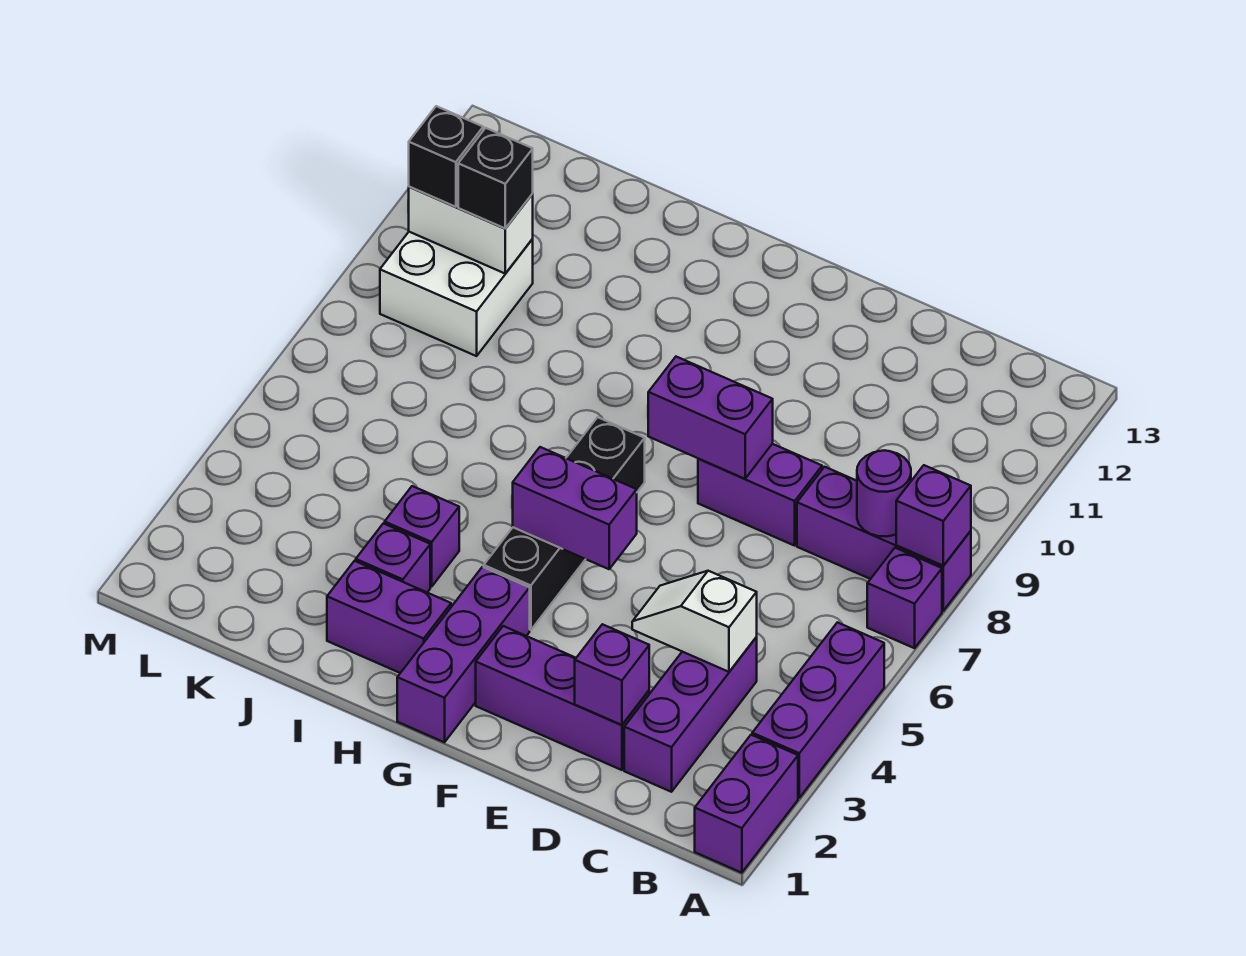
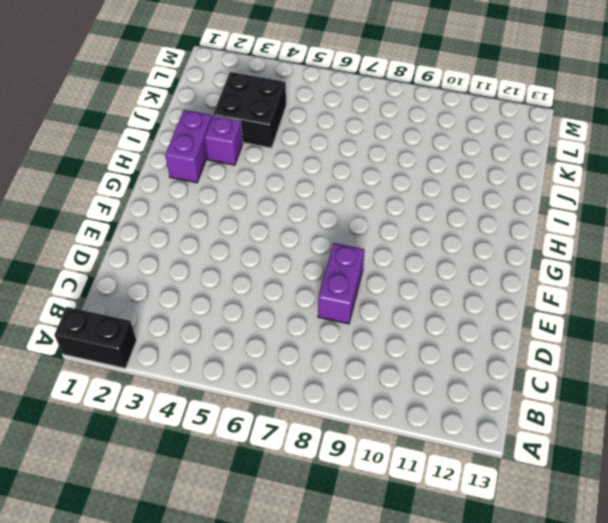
black 1x2 brick [54,307,136,368] -> purple 1x2 brick [695,735,798,873]
black 2x2 brick [213,72,286,148] -> none
none -> purple 1x3 brick [752,622,884,798]
none -> purple 1x1 brick [867,548,942,648]
none -> purple 1x3 brick [797,467,971,611]

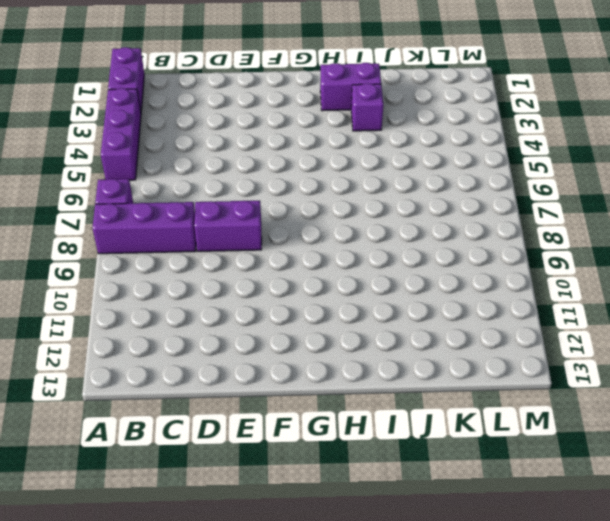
none -> purple 1x3 brick [624,637,757,792]
none -> purple 1x3 brick [476,626,649,770]
none -> purple 1x3 brick [397,567,530,742]

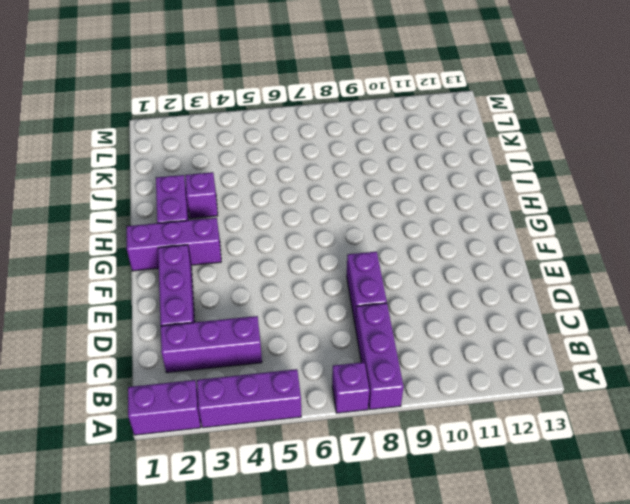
none -> black 1x4 brick [484,417,645,630]
none -> purple 1x1 brick [385,486,459,587]
none -> white 2x2 brick [380,232,533,356]

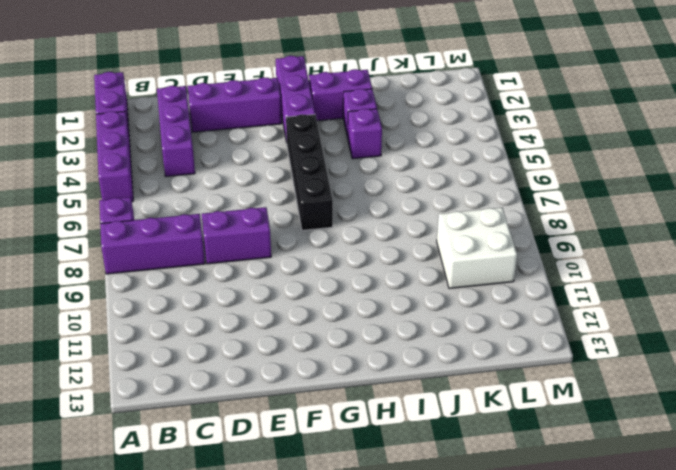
none -> purple 1x1 brick [896,465,971,566]
none -> purple 1x1 round brick [857,450,911,537]
none -> white 1x2 slope [632,571,757,672]

